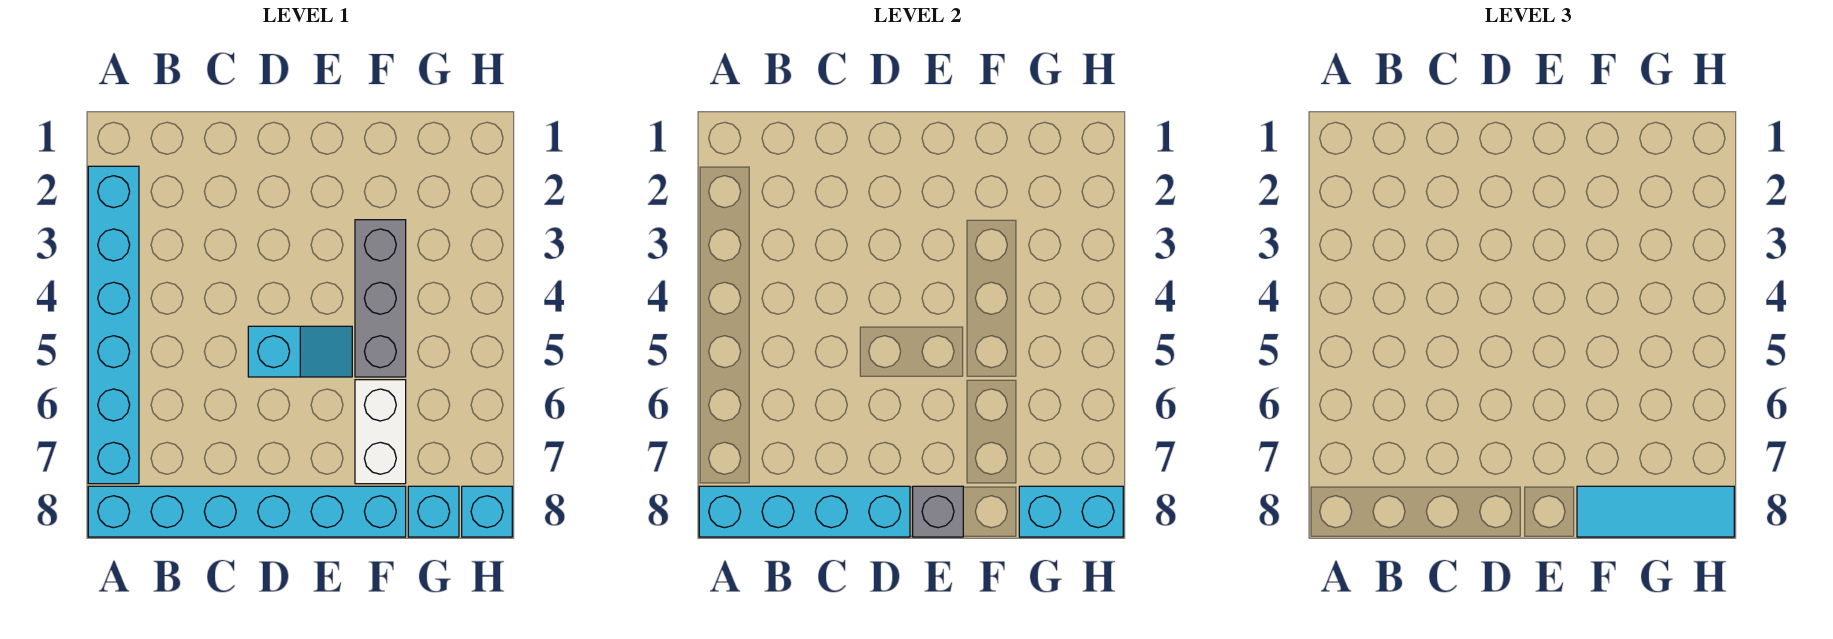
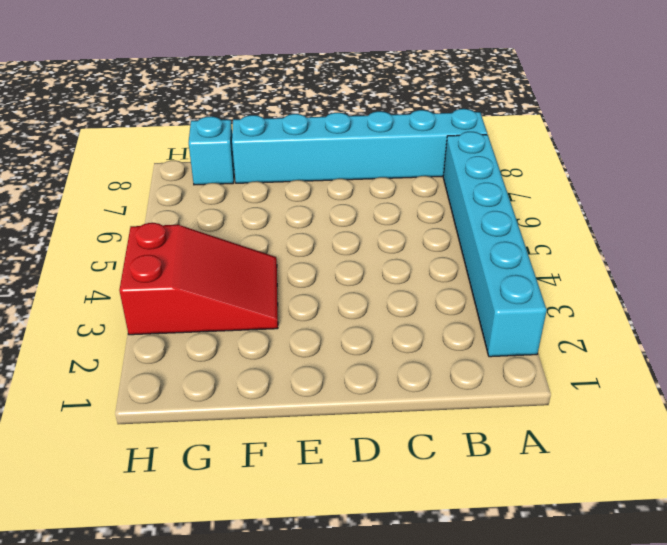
red 2x3 slope [119,223,278,335] -> grey 1x3 brick [355,220,406,377]
none -> cyan 1x2 slope [248,326,352,377]
none -> white 1x2 brick [355,380,406,484]

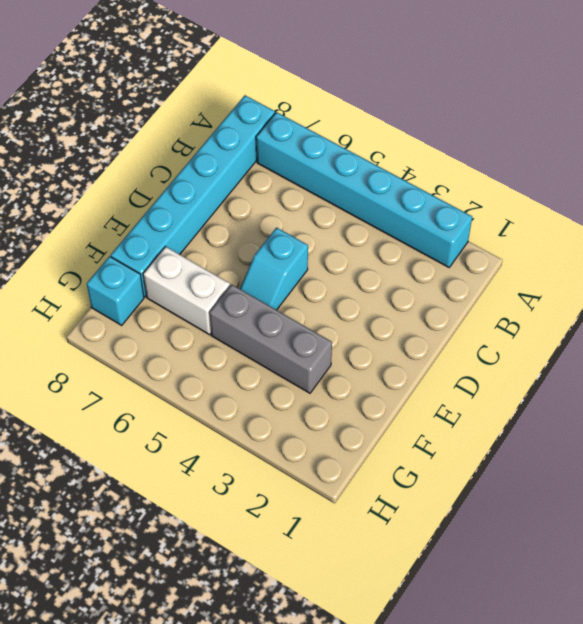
none -> cyan 1x1 brick [462,486,512,537]
none -> cyan 1x4 brick [699,486,910,537]

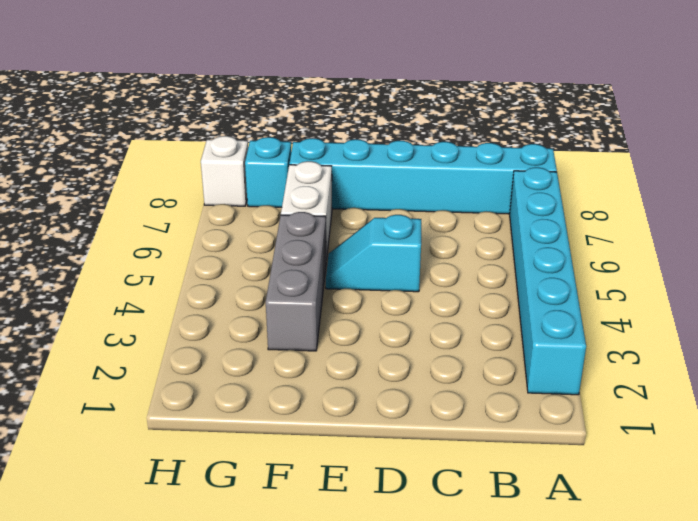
white 1x1 brick [201,136,248,206] -> cyan 1x1 brick [462,486,512,537]
none -> cyan 1x4 brick [699,486,910,537]
none -> grey 1x1 brick [913,486,963,537]

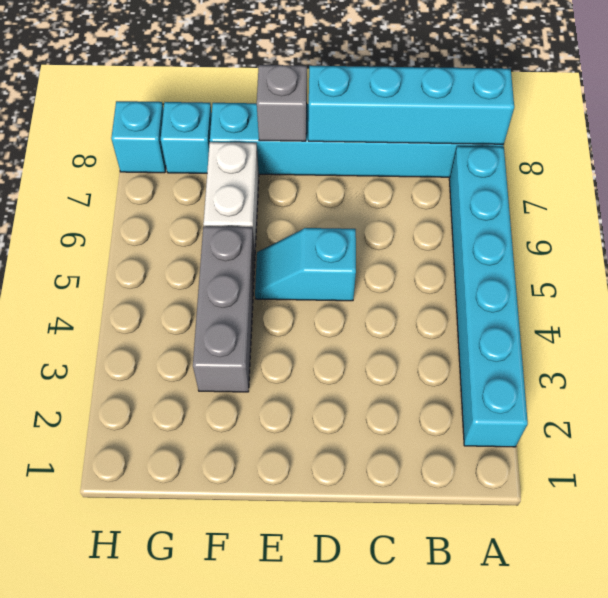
none -> cyan 1x2 brick [1019,486,1123,537]
none -> cyan 1x3 tile [1577,486,1734,537]

